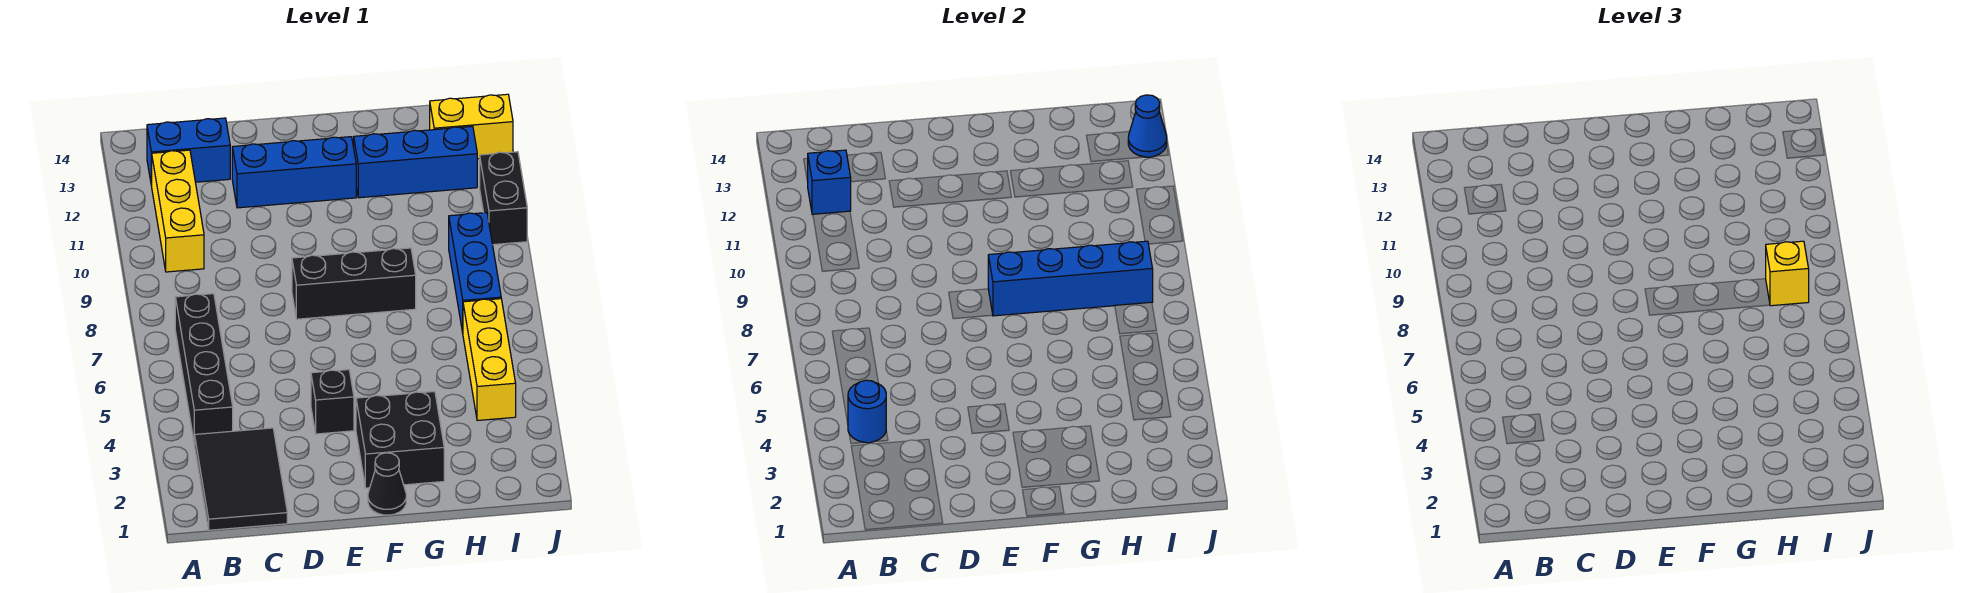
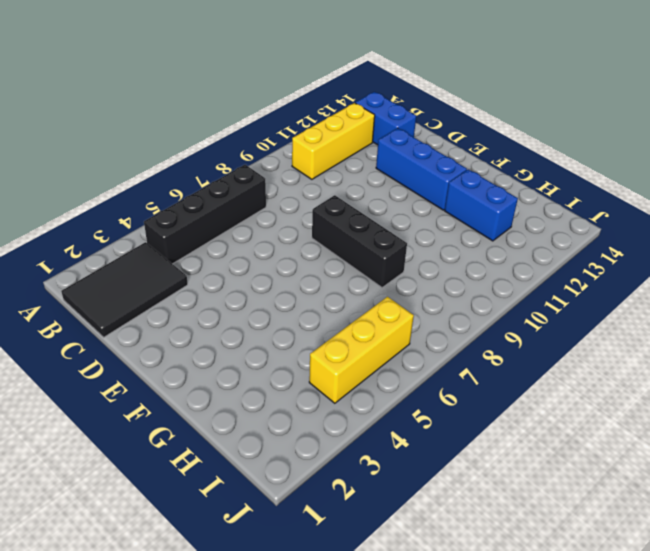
blue 1x2 brick [445,169,518,241] -> blue 1x3 brick [354,126,477,198]
none -> black 1x1 brick [311,370,354,434]
none -> black 1x1 cone [368,453,406,515]
none -> black 2x2 brick [356,391,444,488]

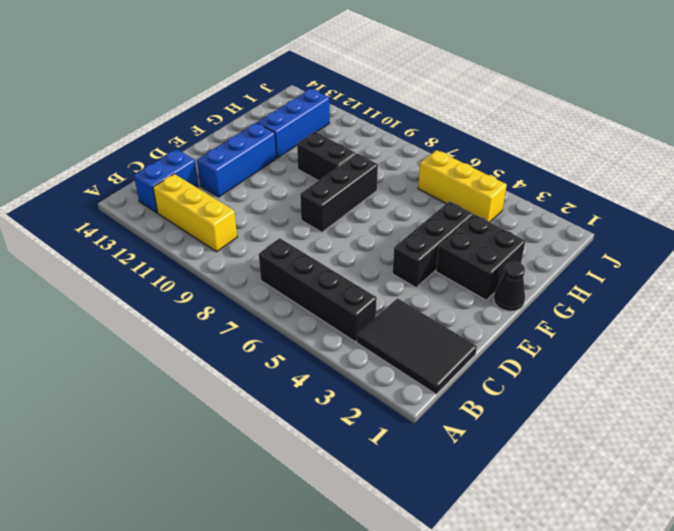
black 1x3 brick [393,201,473,287] -> black 1x1 brick [311,370,354,434]
black 1x2 brick [297,132,356,181] -> black 1x2 brick moved to [480,152,527,245]
none -> blue 1x3 brick [449,213,501,332]
none -> yellow 1x2 brick [430,94,513,159]
none -> blue 1x1 round brick [848,380,886,443]

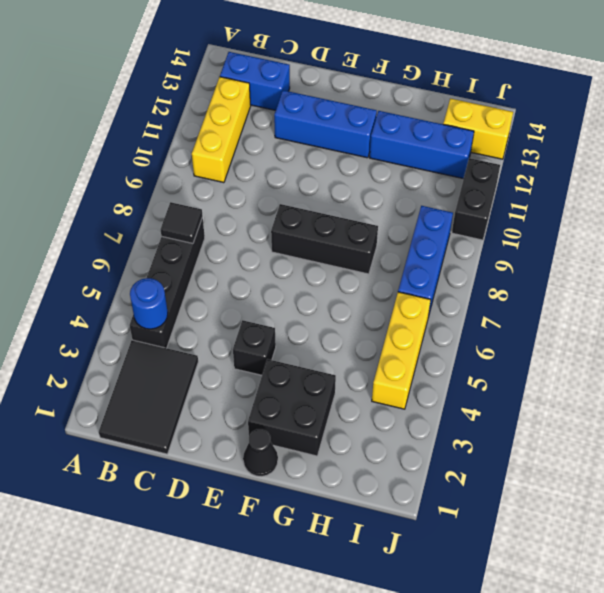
black 1x1 tile [161,202,203,243] -> none
none -> blue 1x1 brick [808,150,851,215]
none -> blue 1x4 brick [988,241,1153,316]
none -> blue 1x1 cone [1128,95,1167,157]

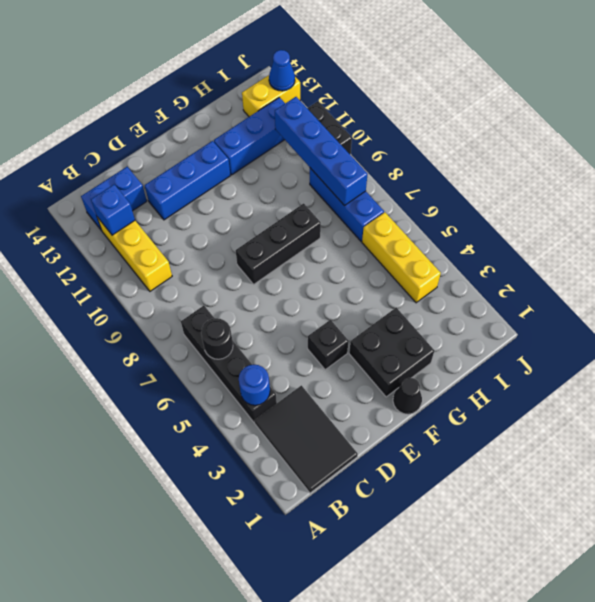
black 1x1 round brick [201,318,233,359] -> none
blue 1x4 brick [275,97,368,206] -> blue 1x4 brick turned to [988,241,1153,316]
none -> yellow 1x1 brick [1766,241,1809,306]

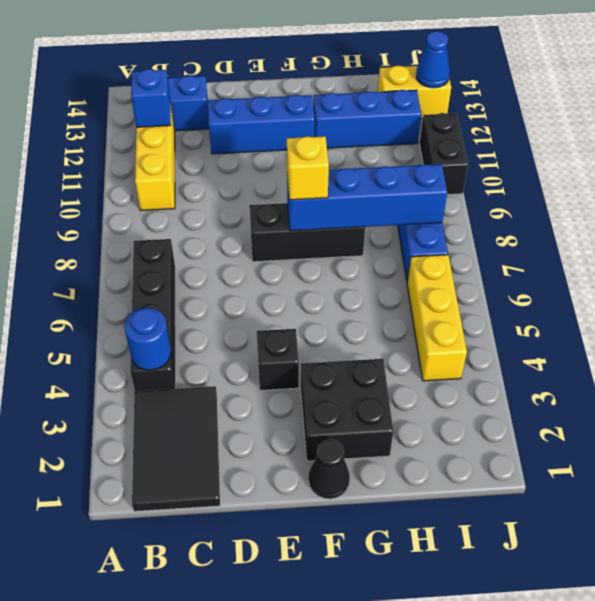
yellow 1x1 brick [287,136,329,200] -> yellow 1x1 brick moved to [1766,241,1809,306]

